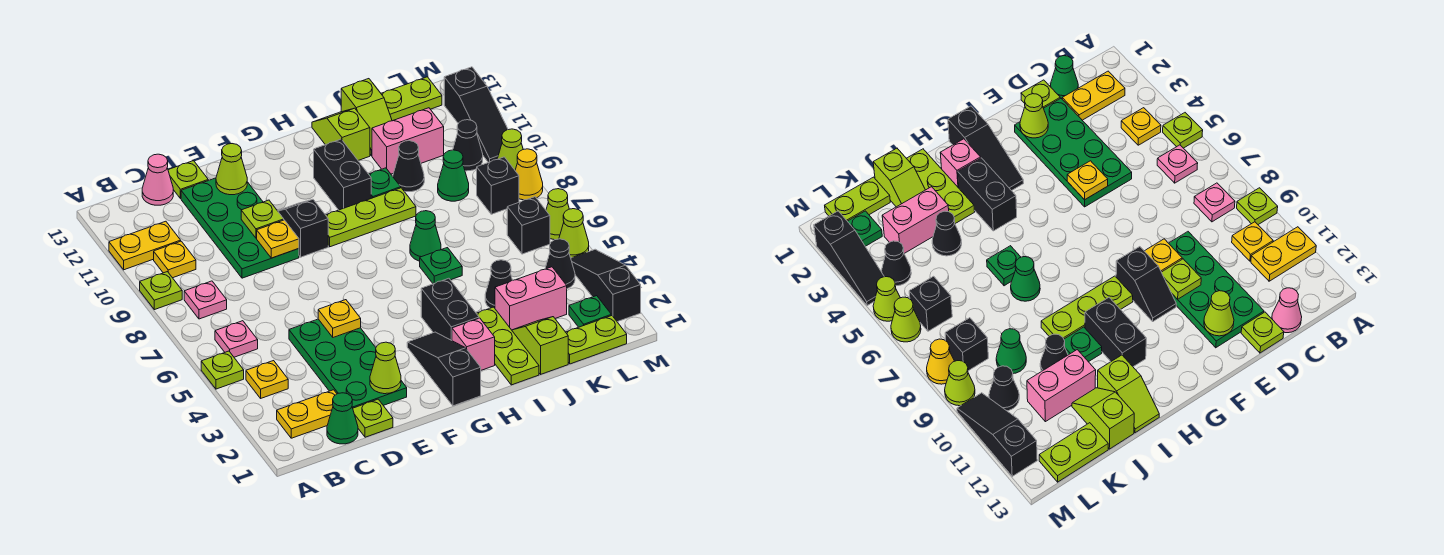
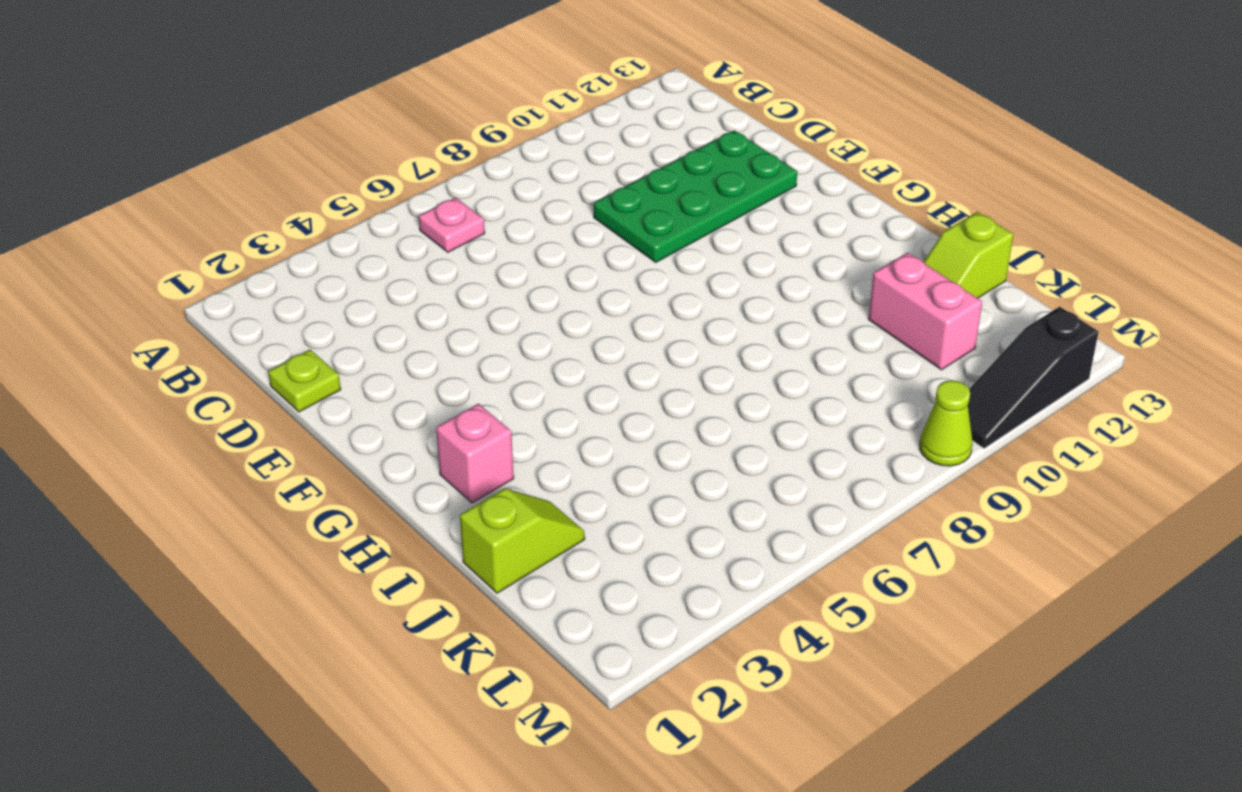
none -> lime 1x1 plate [201,351,244,389]
none -> lime 1x1 plate [140,272,182,310]
none -> yellow 1x2 plate [109,221,181,270]
none -> yellow 1x2 plate [277,390,337,438]

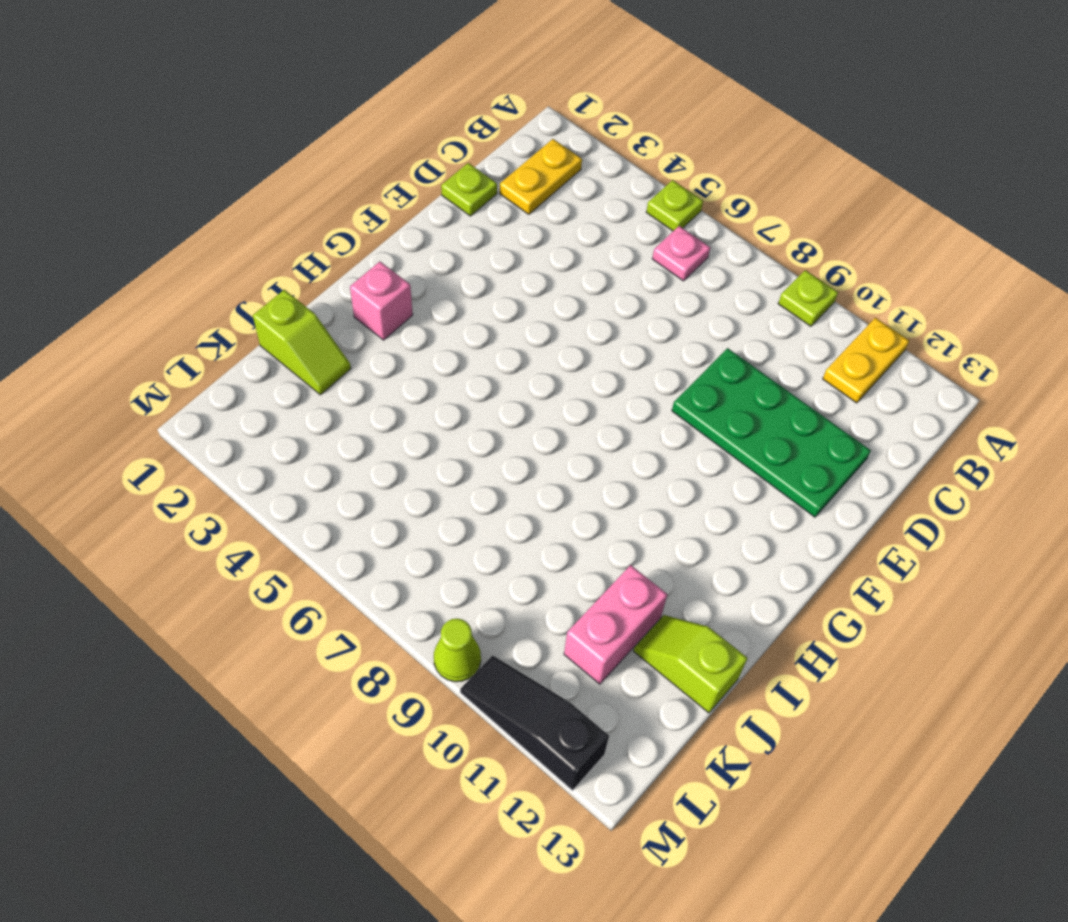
none -> yellow 1x1 plate [246,361,288,398]
none -> pink 1x1 plate [184,281,227,319]
none -> yellow 1x1 plate [154,241,196,278]
none -> green 1x1 cone [327,393,358,444]

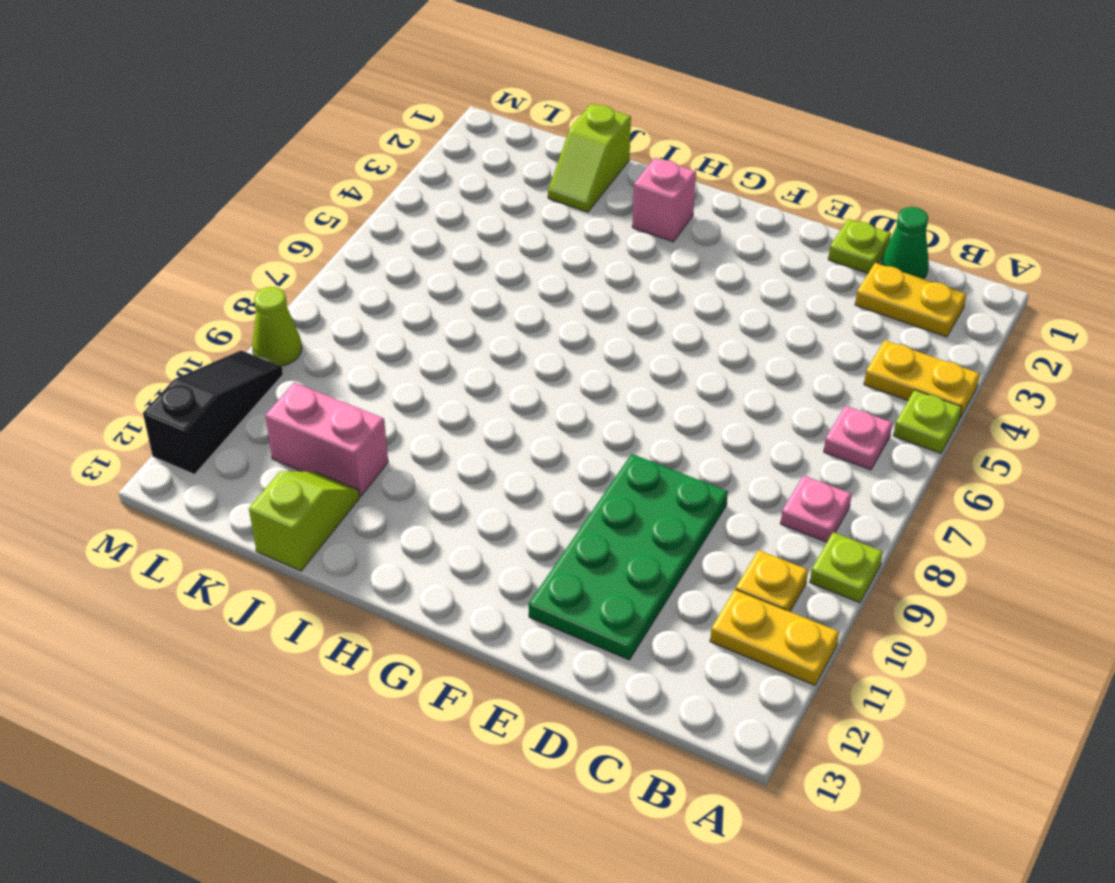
yellow 1x2 plate [864,340,980,419] -> yellow 1x1 plate [246,361,288,398]
none -> pink 1x1 cone [142,154,173,205]
none -> green 2x4 plate [289,319,407,408]
none -> lime 1x1 plate [168,161,208,199]
none -> black 1x2 slope [278,199,328,257]

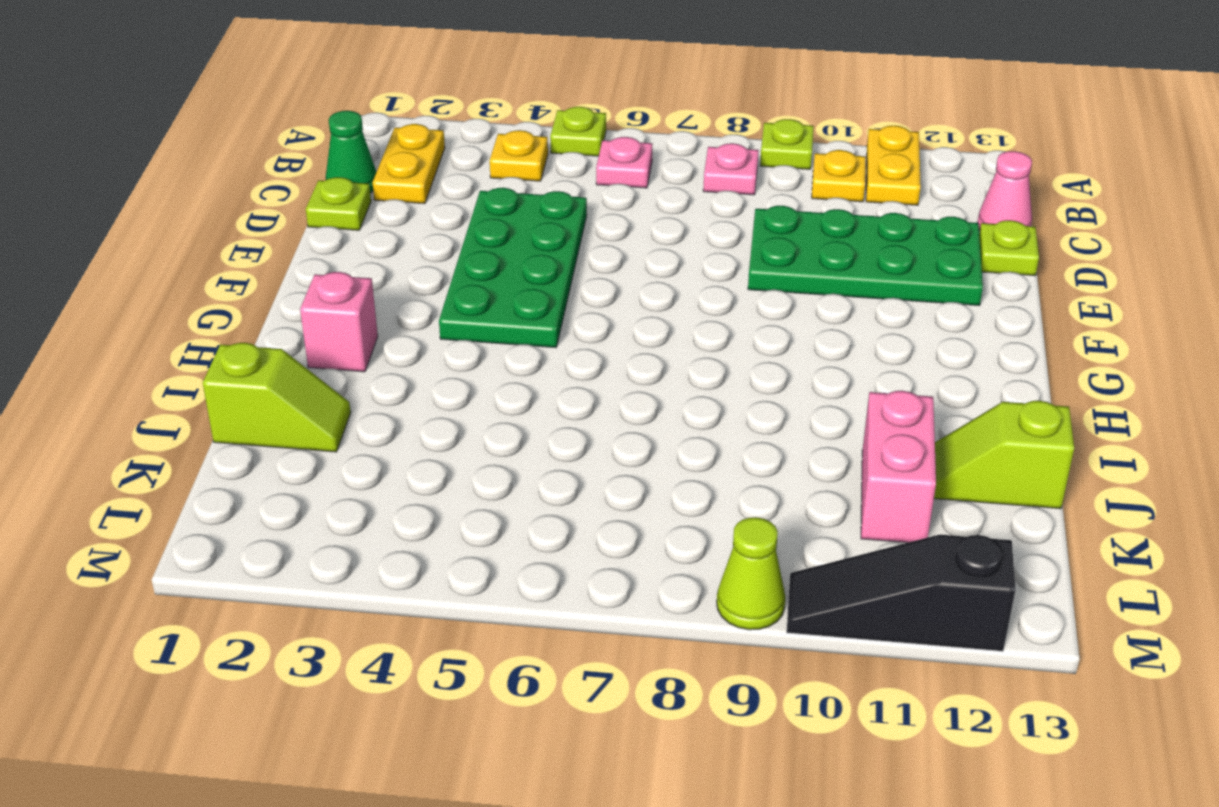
green 2x4 plate [439,188,587,348] -> green 2x4 plate turned to [289,319,407,408]
none -> black 1x2 slope [278,199,328,257]
none -> black 1x3 slope [407,332,481,406]
none -> lime 1x3 plate [326,188,416,247]
none -> black 1x2 brick [421,278,479,340]

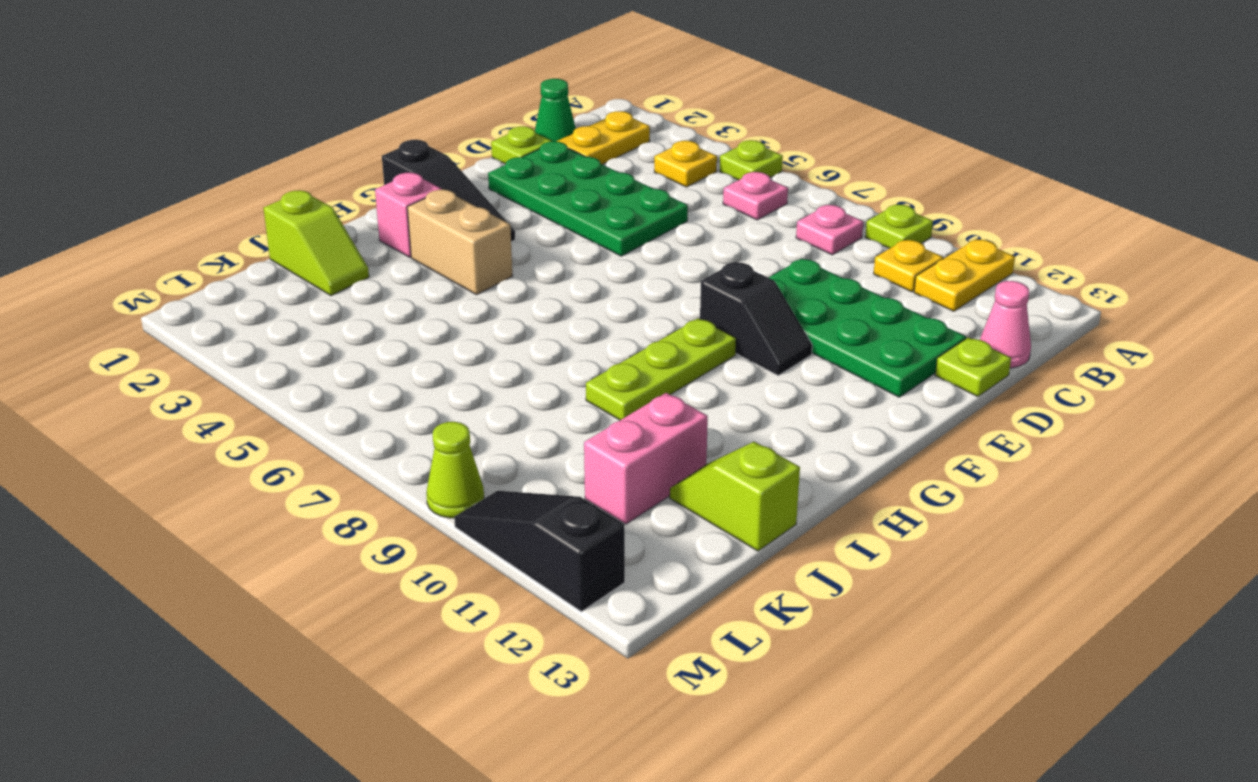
tan 1x2 brick [407,190,512,295] -> black 1x2 brick [421,278,479,340]
none -> black 1x2 brick [314,139,371,210]
none -> lime 1x3 plate [476,307,539,385]
none -> green 1x1 plate [420,248,462,284]
none -> green 1x1 cone [410,211,441,261]

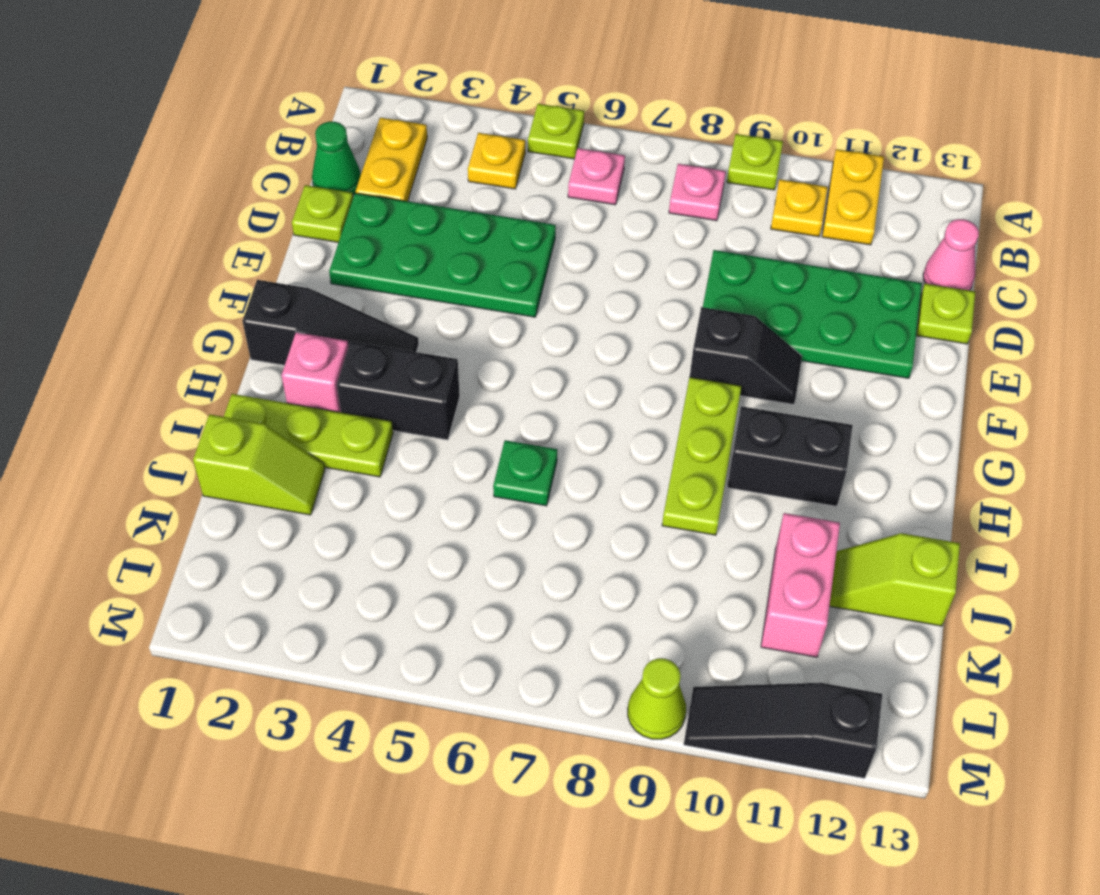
none -> green 1x1 cone [410,211,441,261]
none -> green 1x1 plate [369,168,401,198]
none -> lime 1x2 slope [312,108,370,160]
none -> pink 1x2 brick [495,267,567,330]

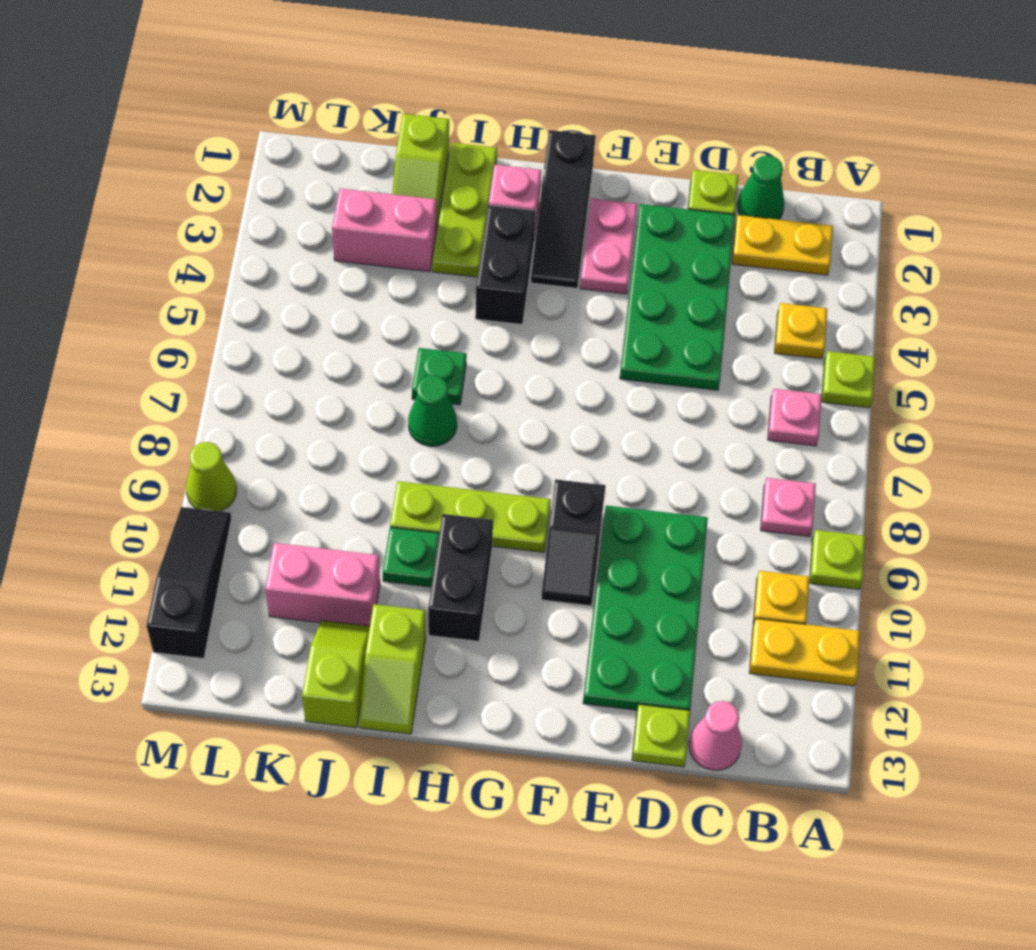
pink 1x2 plate [580,199,637,294] -> none
none -> black 1x1 cone [485,260,512,308]
none -> black 1x1 cone [393,141,424,192]
none -> lime 1x2 plate [566,316,627,364]
none -> green 1x1 cone [438,150,469,201]

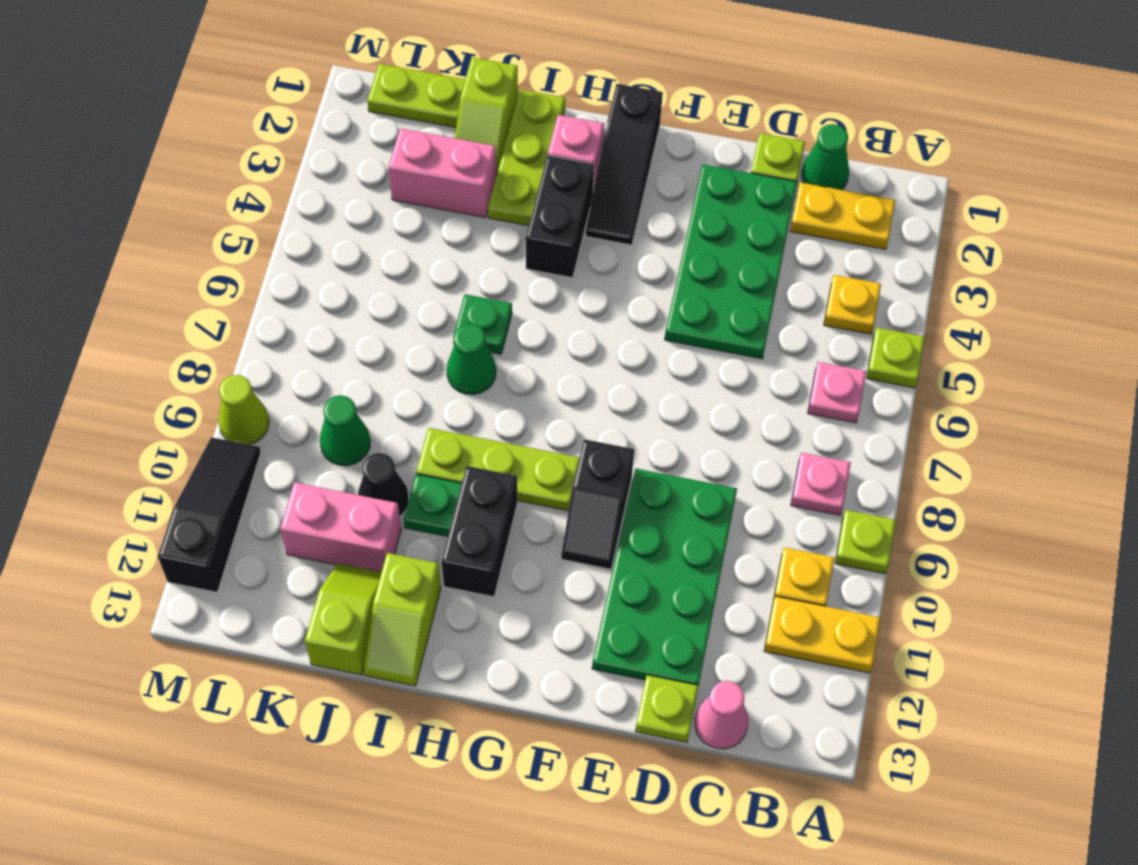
none -> black 1x1 cone [485,260,512,308]
none -> lime 1x2 plate [381,77,442,121]
none -> green 1x1 plate [569,296,611,327]
none -> black 1x1 cone [545,239,575,289]

